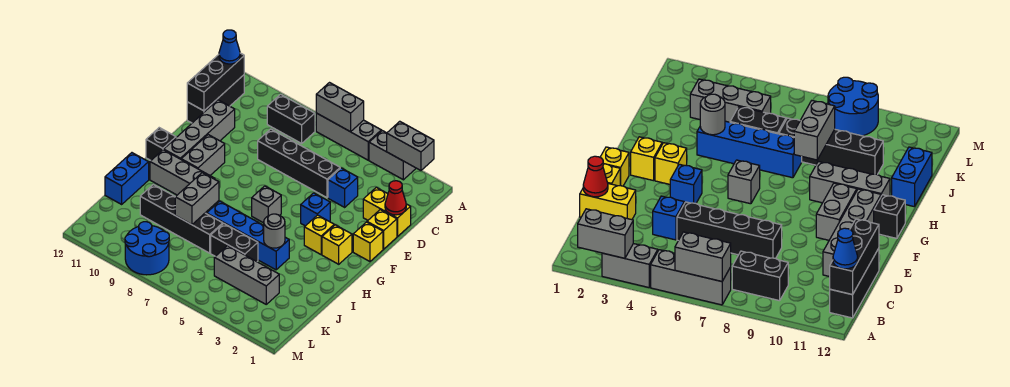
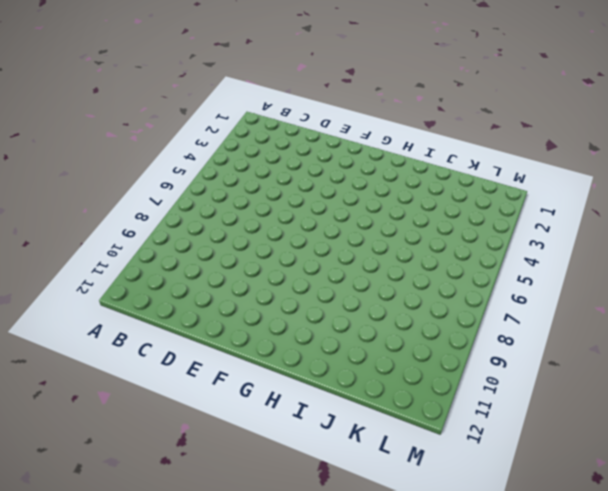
none -> grey 1x2 brick [369,131,416,180]
none -> grey 1x3 brick [316,113,381,160]
none -> black 1x2 brick [267,94,315,143]
none -> black 1x3 brick [187,75,244,123]

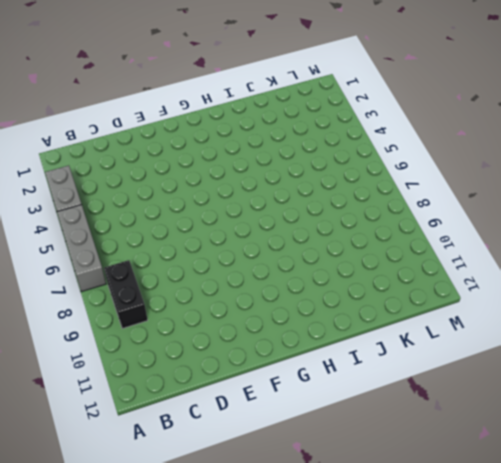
none -> black 1x3 brick [187,75,244,123]
none -> yellow 1x2 brick [363,187,411,237]
none -> blue 1x1 brick [328,168,358,207]
none -> black 1x4 brick [258,129,340,198]

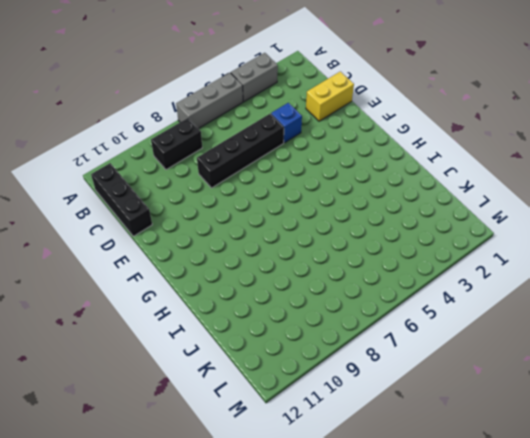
none -> grey 1x4 brick [164,100,235,159]
none -> yellow 1x1 brick [367,210,397,249]
none -> yellow 1x1 brick [353,222,383,261]
none -> blue 1x1 brick [301,193,330,226]

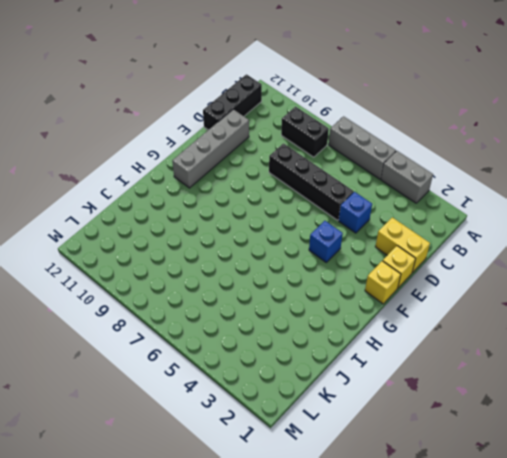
none -> grey 1x2 brick [181,135,225,175]
none -> yellow 1x1 brick [322,225,352,264]
none -> yellow 1x1 brick [304,215,334,254]
none -> grey 1x1 brick [252,186,281,223]

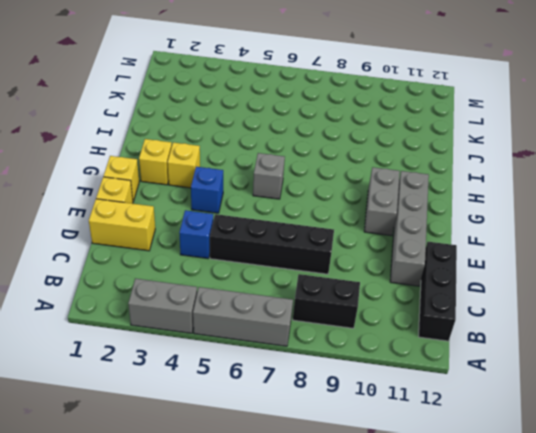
none -> black 1x1 brick [146,128,176,160]
none -> grey 1x3 brick [150,150,215,195]
none -> blue 1x4 brick [207,201,289,270]
none -> blue 1x2 brick [105,153,149,204]

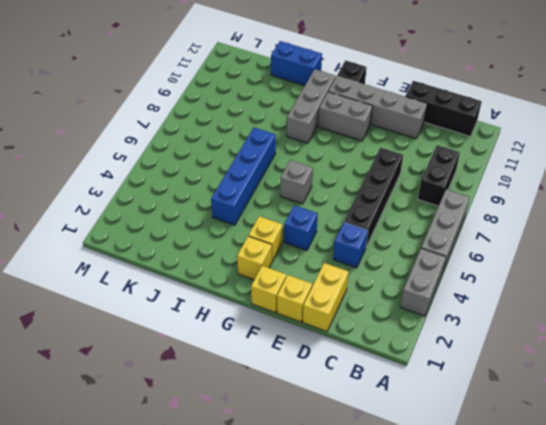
none -> black 1x2 brick [211,223,258,262]
none -> black 1x4 brick [140,184,223,253]
none -> grey 1x3 brick [214,246,279,304]
none -> blue 2x2 round brick [125,222,169,275]

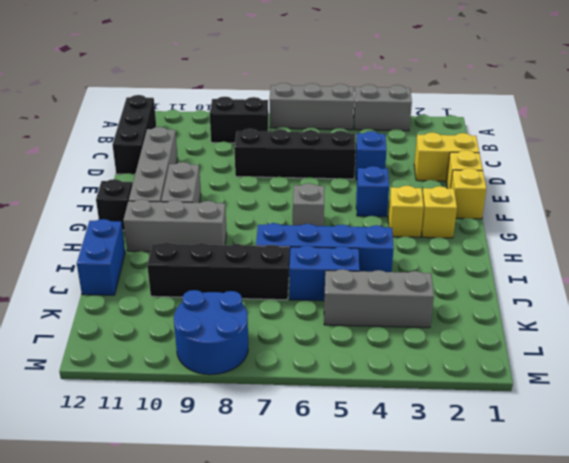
blue 1x2 brick [289,246,359,301] -> black 1x2 brick [211,223,258,262]
none -> grey 1x2 brick [387,121,434,170]
none -> grey 1x2 brick [316,83,364,132]
none -> black 1x3 brick [187,53,244,111]
none -> red 1x1 cone [385,181,406,215]

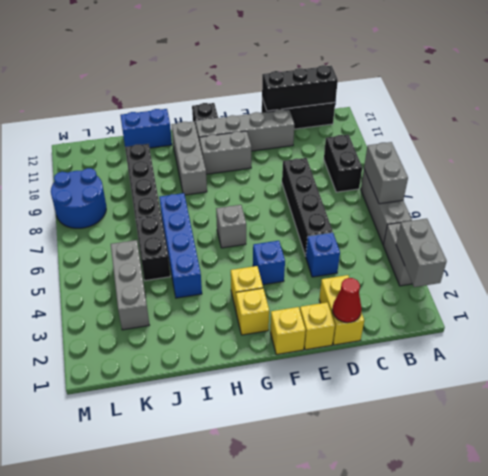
none -> grey 1x1 round brick [264,214,285,248]
none -> grey 1x2 brick [175,173,219,225]
none -> blue 1x1 cone [219,30,240,64]

